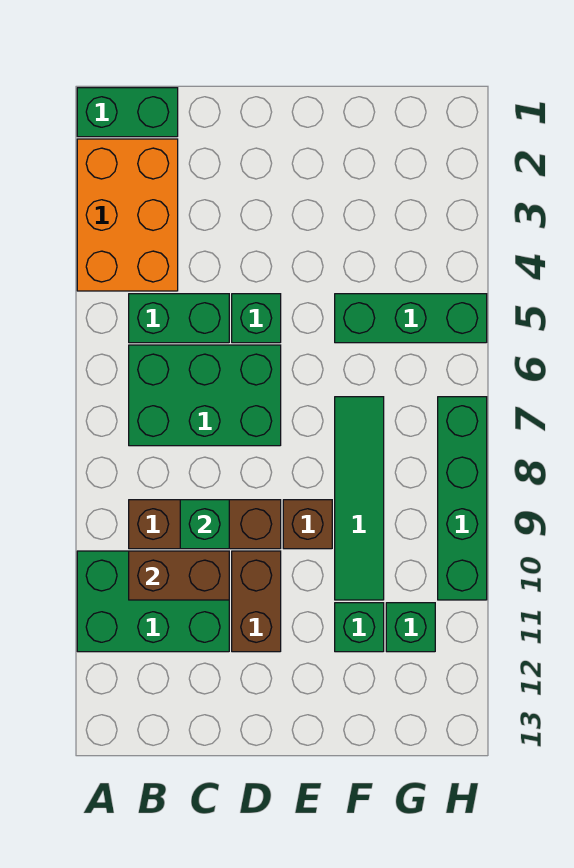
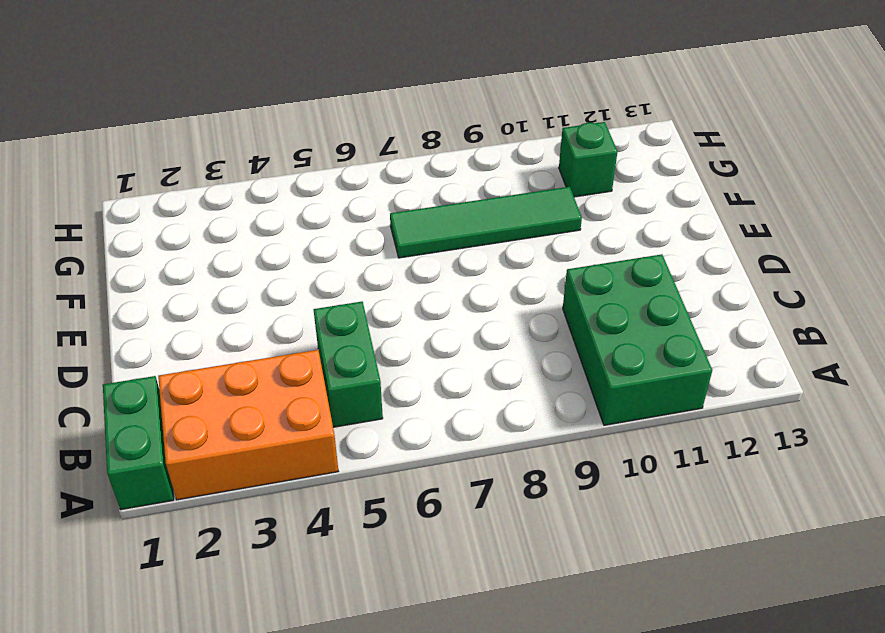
none -> green 2x3 brick [129,345,281,446]
none -> brown 1x3 brick [129,500,281,549]
none -> green 1x1 brick [232,294,281,343]

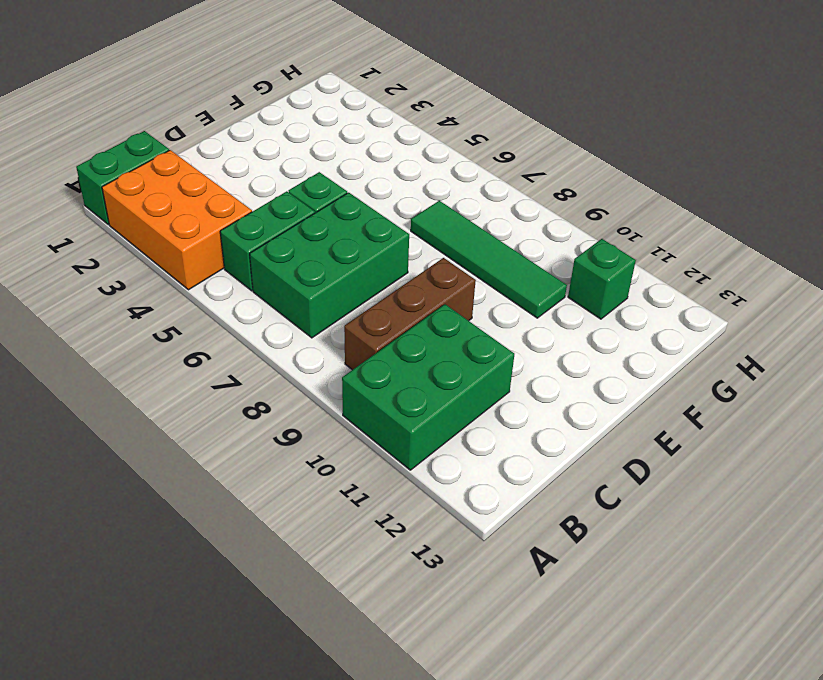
none -> brown 1x2 brick [232,551,281,652]
none -> brown 1x1 brick [283,500,332,549]
none -> green 1x3 brick [335,294,487,343]

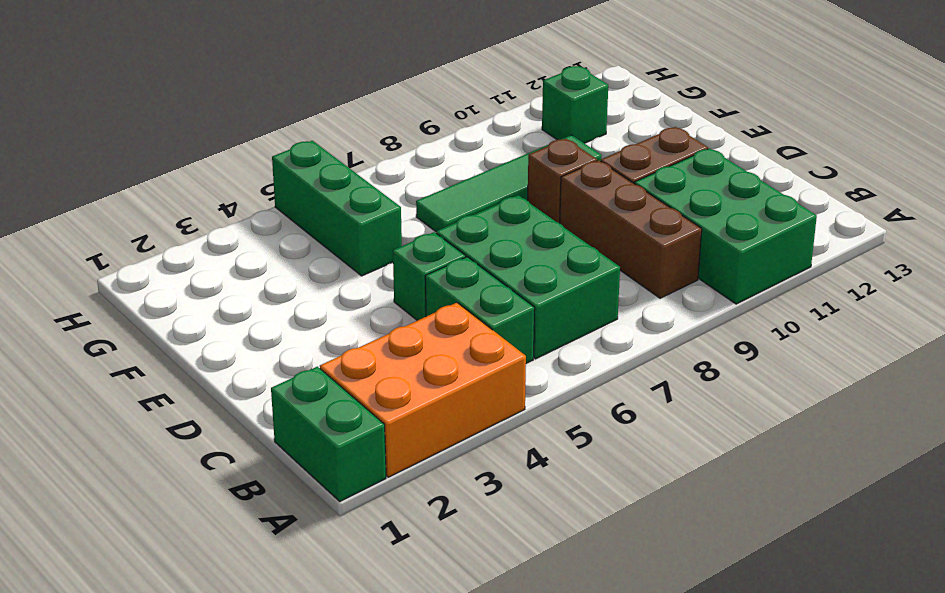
none -> green 1x1 brick [335,603,384,652]
none -> green 1x4 brick [438,397,487,600]
none -> brown 1x2 brick [129,551,229,600]

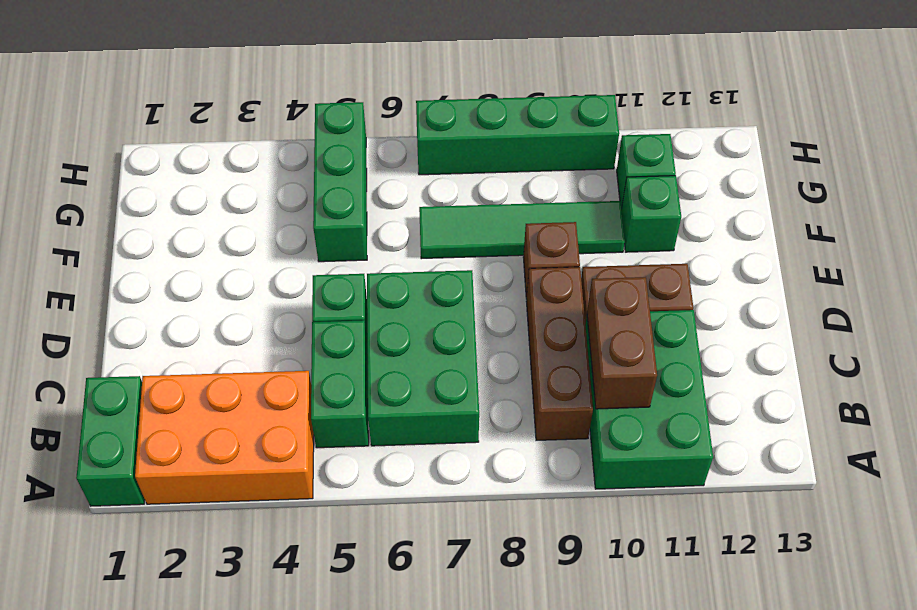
none -> green 1x1 brick [180,500,229,549]

